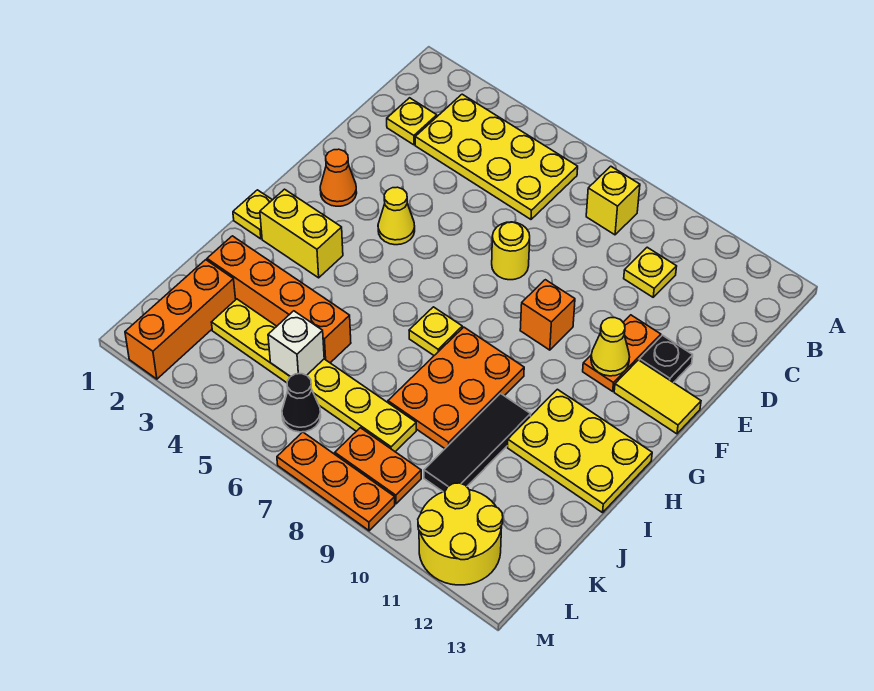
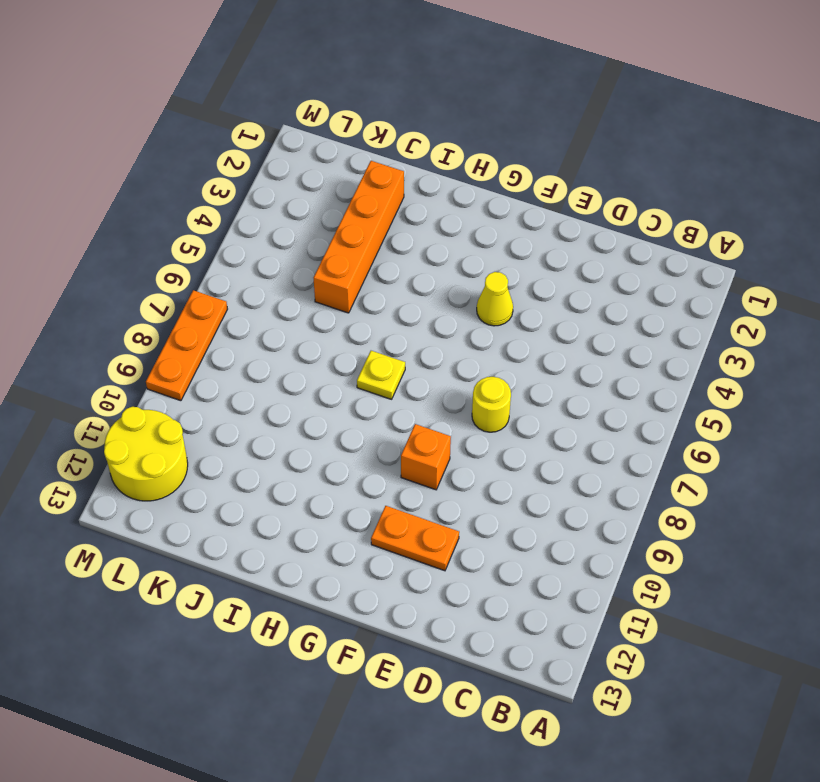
none -> yellow 2x4 plate [415,94,578,219]
none -> yellow 1x1 brick [586,166,640,235]
none -> yellow 1x1 plate [387,98,437,145]

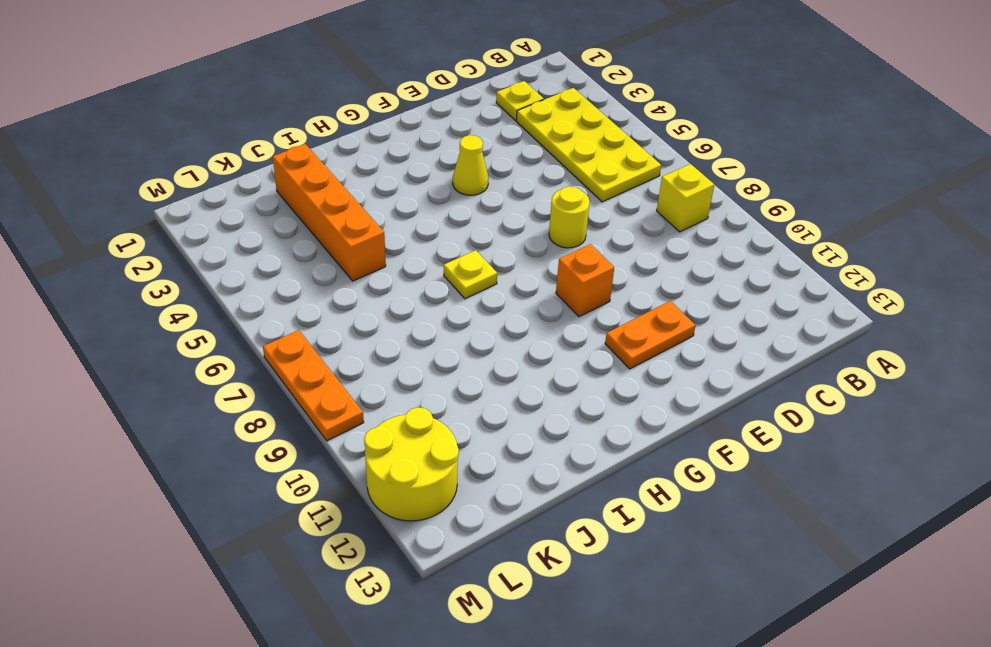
none -> yellow 1x1 plate [624,247,677,297]
none -> black 1x1 plate [639,335,693,383]
none -> orange 1x1 cone [320,149,357,206]

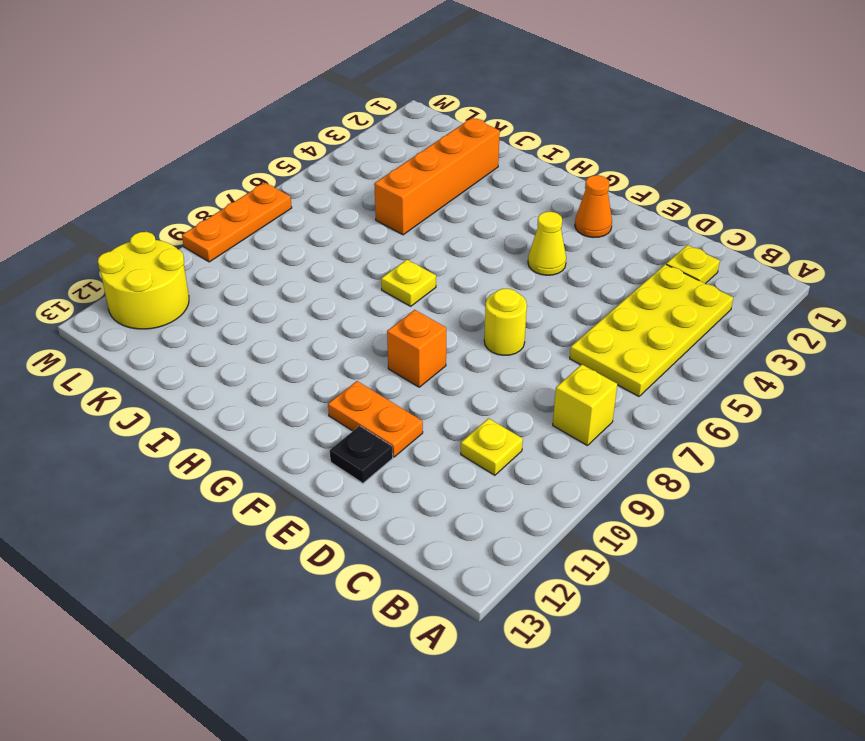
none -> yellow 1x2 tile [614,360,701,434]
none -> yellow 1x1 plate [233,190,272,239]
none -> yellow 1x2 brick [260,189,343,278]

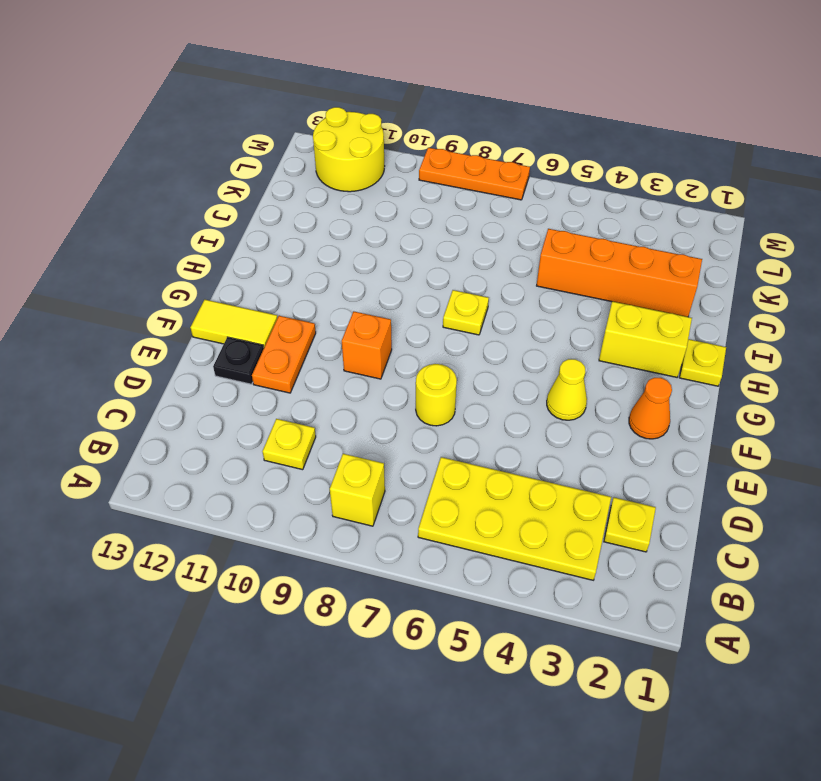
none -> orange 2x3 plate [388,327,524,448]
none -> yellow 2x3 plate [508,389,652,513]
none -> black 1x3 tile [424,394,531,492]

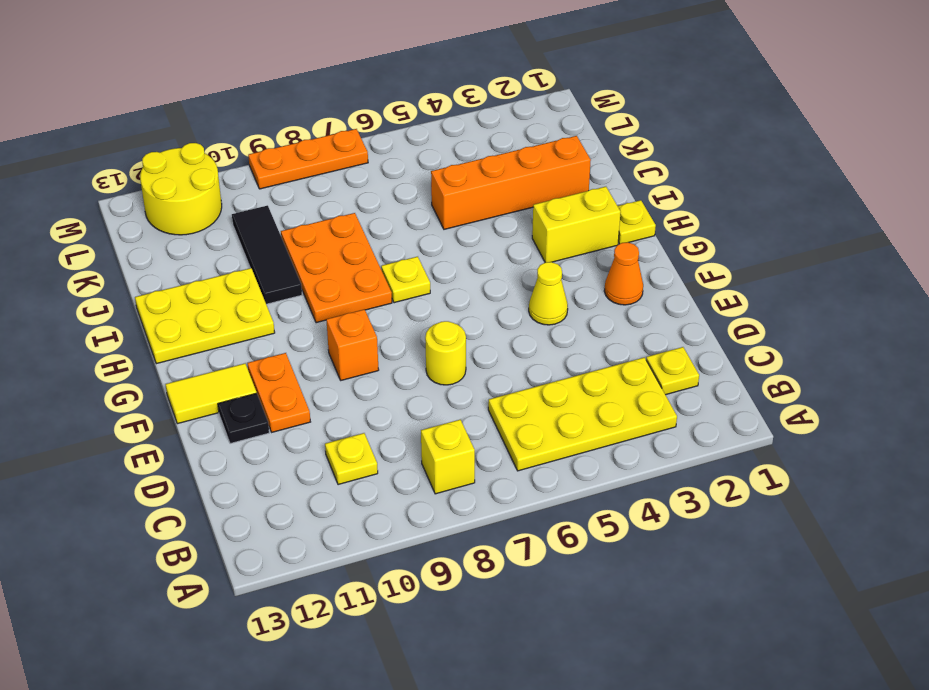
none -> orange 1x3 brick [125,260,236,379]
none -> yellow 1x6 plate [211,299,416,452]
none -> black 1x1 cone [282,374,321,432]

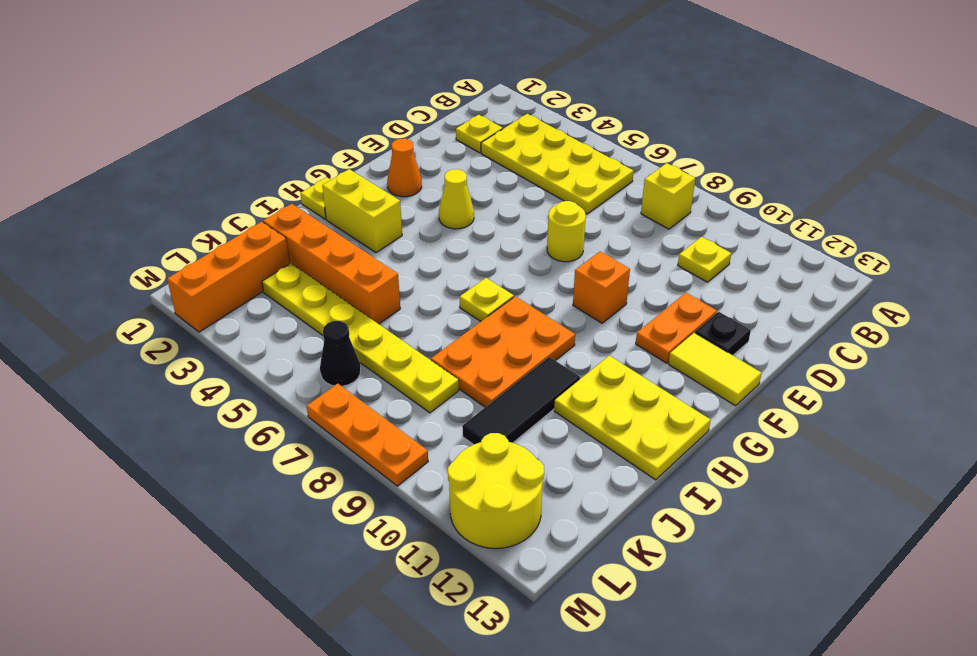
none -> orange 1x2 plate [335,428,421,504]
none -> yellow 1x1 cone [591,318,630,376]
none -> white 1x1 brick [268,311,324,377]

